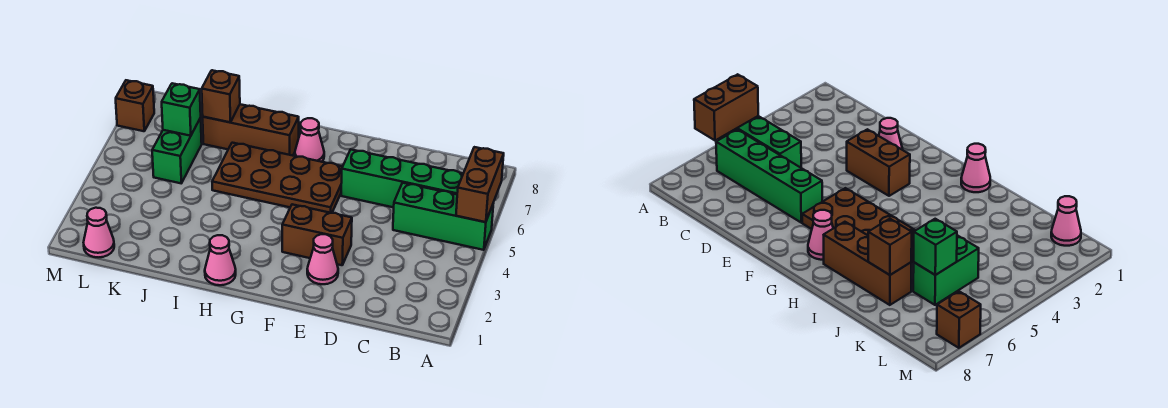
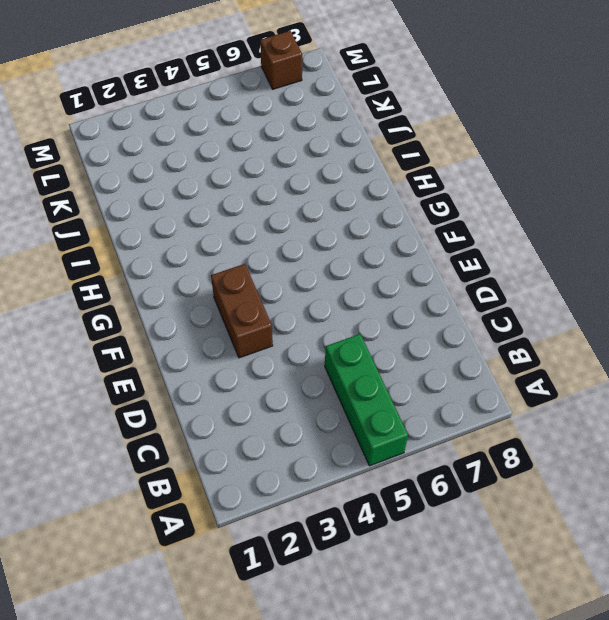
none -> green 1x4 brick [341,149,463,207]
none -> pink 1x1 cone [307,234,338,284]
none -> brown 2x4 plate [212,143,343,213]

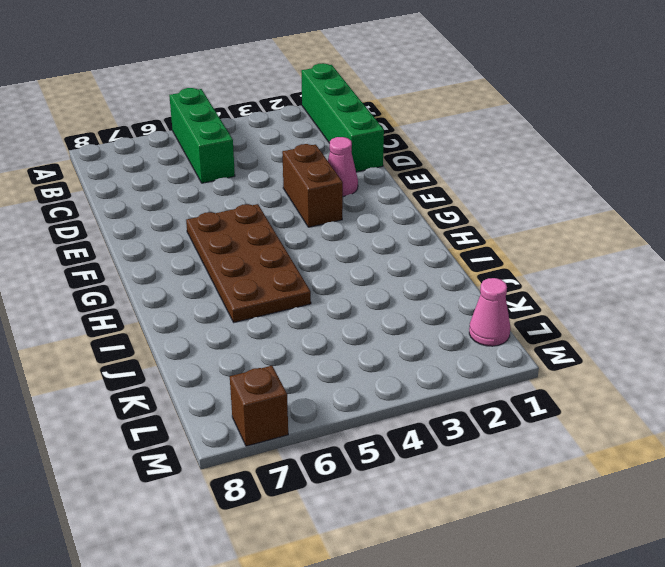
green 1x4 brick [301,63,384,172] -> green 1x4 brick moved to [341,149,463,207]
none -> pink 1x1 cone [295,118,324,162]
none -> pink 1x1 cone [205,235,236,285]
none -> brown 1x3 brick [203,104,299,156]

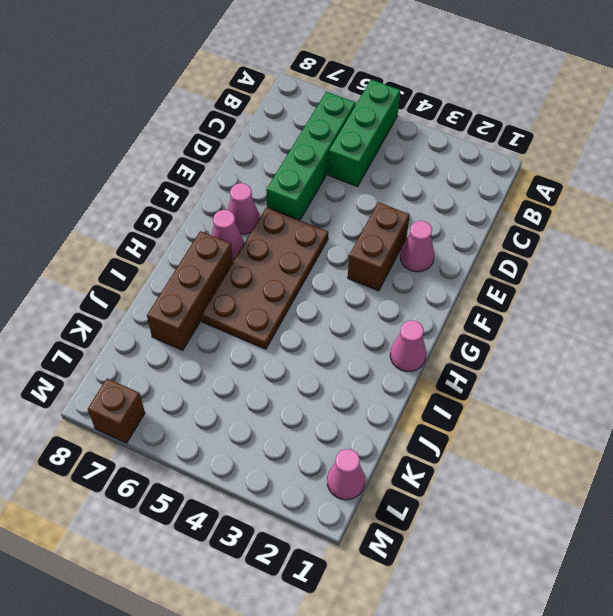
pink 1x1 cone [228,183,259,234] -> none
none -> green 1x2 brick [152,118,202,183]
none -> brown 1x2 brick [456,147,504,222]
none -> brown 1x1 brick [202,70,240,122]

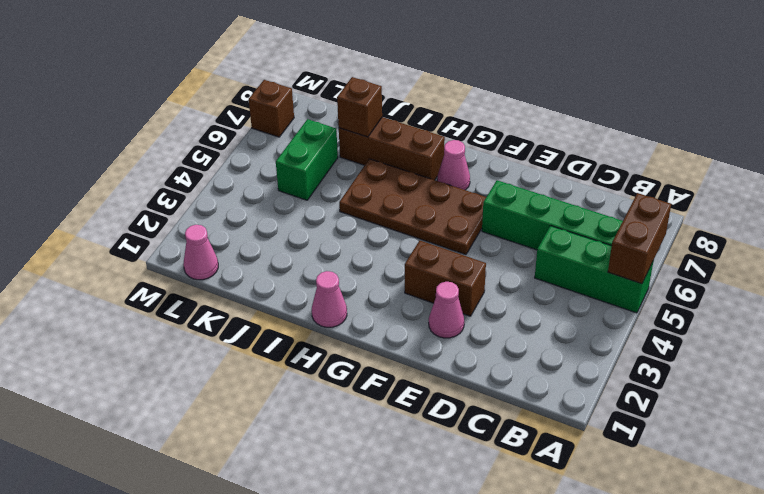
none -> green 1x1 brick [162,83,201,136]

